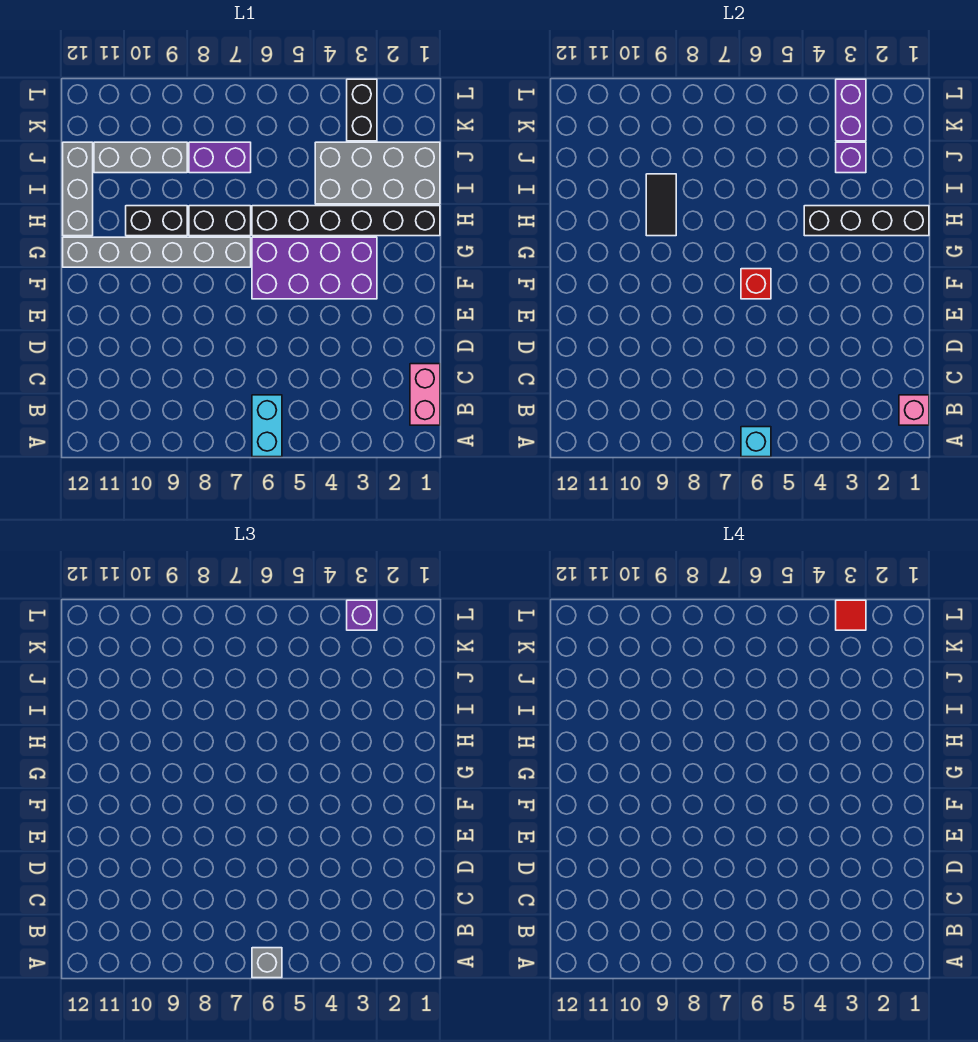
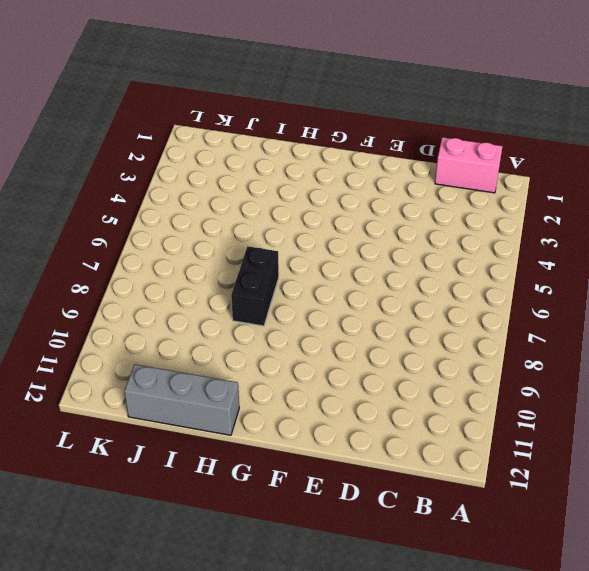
none -> cyan 1x2 brick [252,395,282,457]
none -> purple 2x4 brick [252,237,377,299]
none -> grey 1x6 brick [63,237,251,267]

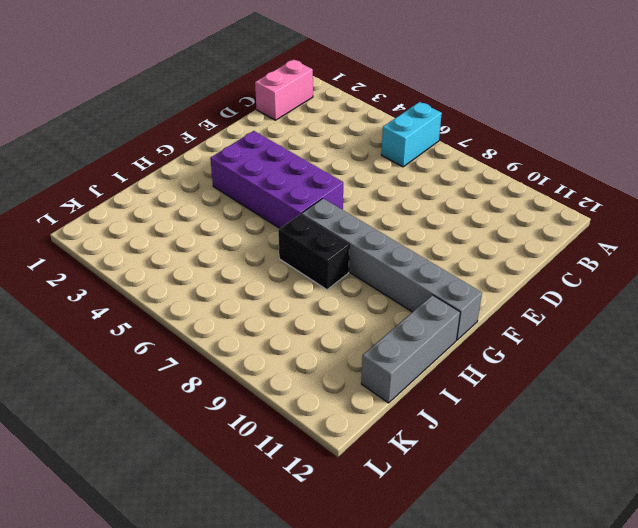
none -> black 1x6 brick [252,206,440,236]
none -> black 1x2 brick [126,206,187,236]
none -> grey 2x4 brick [315,142,440,204]

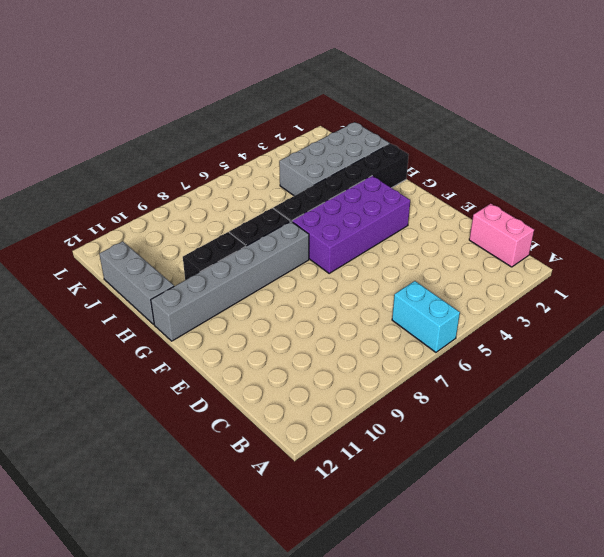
none -> purple 1x2 brick [189,142,251,173]
none -> grey 1x3 brick [94,142,187,173]
none -> black 1x2 brick [347,79,377,141]

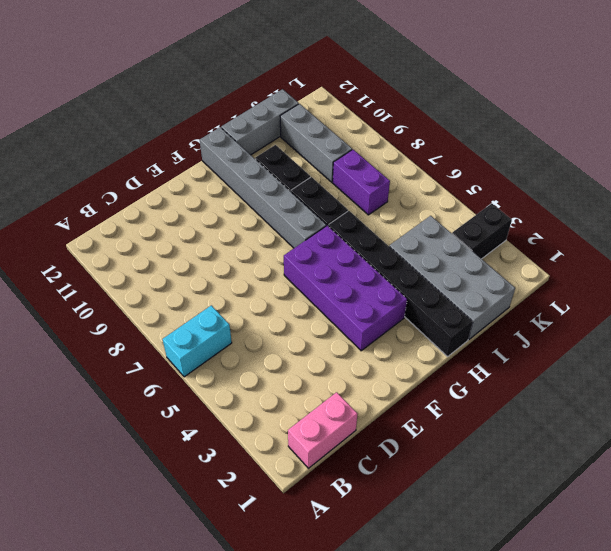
none -> cyan 1x1 brick [741,427,771,457]
none -> pink 1x1 brick [899,395,929,425]
none -> red 1x1 brick [741,269,771,299]

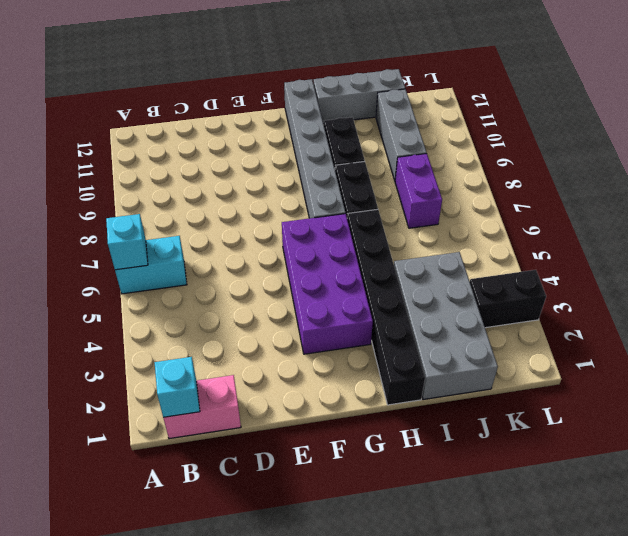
cyan 1x1 brick [155,357,200,417] -> pink 1x1 brick [899,395,929,425]
none -> red 1x1 brick [741,269,771,299]
none -> black 1x4 brick [804,206,929,236]
none -> black 1x2 tile [646,174,676,236]

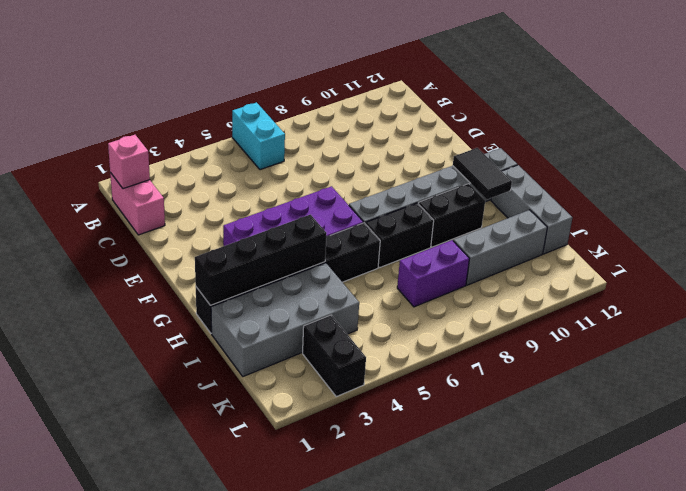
black 1x2 tile [453,148,512,199] -> black 1x2 tile moved to [646,174,676,236]
none -> cyan 1x1 brick [741,427,771,457]
none -> red 1x1 brick [741,269,771,299]
none -> purple 1x1 brick [836,142,866,173]

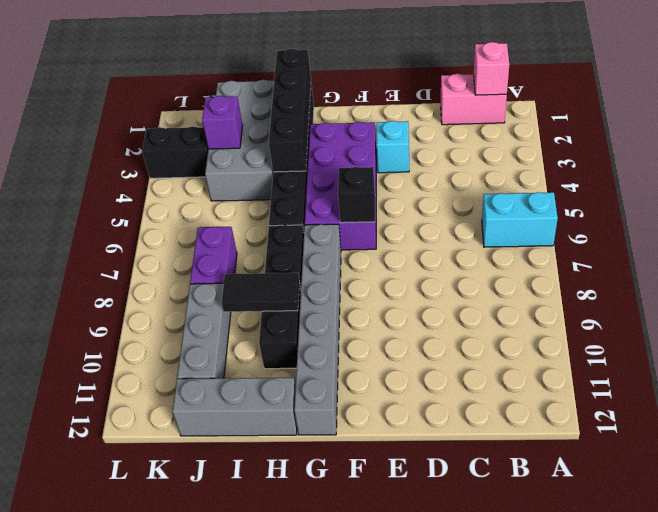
cyan 1x1 brick [377,121,409,173] -> cyan 1x1 brick moved to [741,427,771,457]
black 1x1 brick [338,167,375,223] -> red 1x1 brick [741,269,771,299]
none -> purple 1x2 brick [836,79,866,141]
none -> grey 1x1 brick [252,948,282,978]
none -> purple 1x1 brick [347,600,377,630]

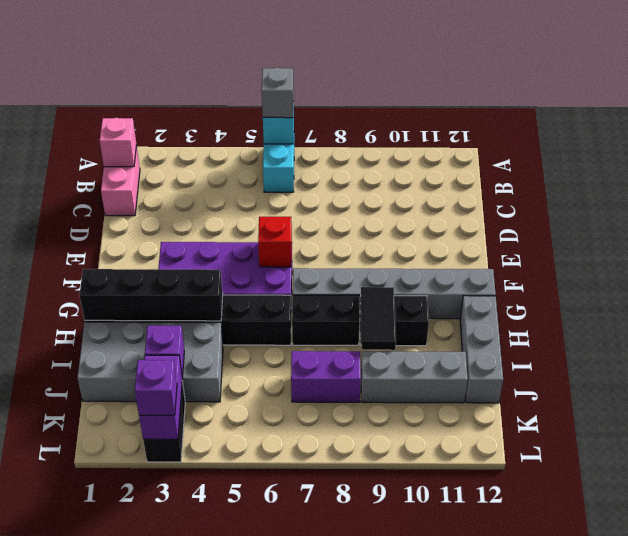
none -> red 1x1 tile [836,600,866,630]

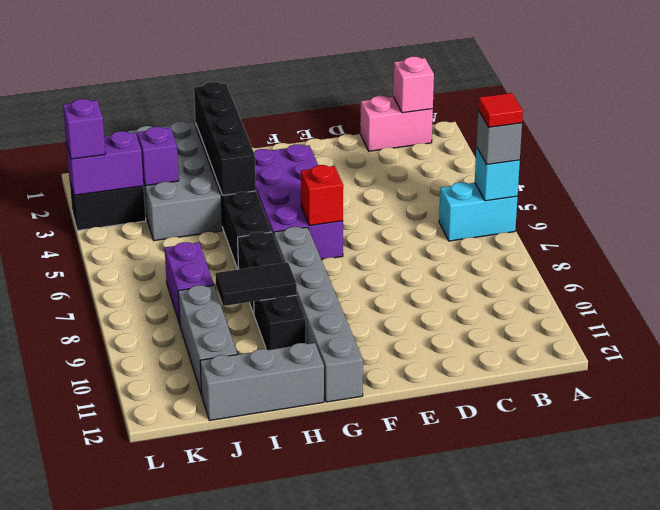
red 1x1 tile [478,93,523,127] -> red 1x1 tile moved to [836,600,866,630]

